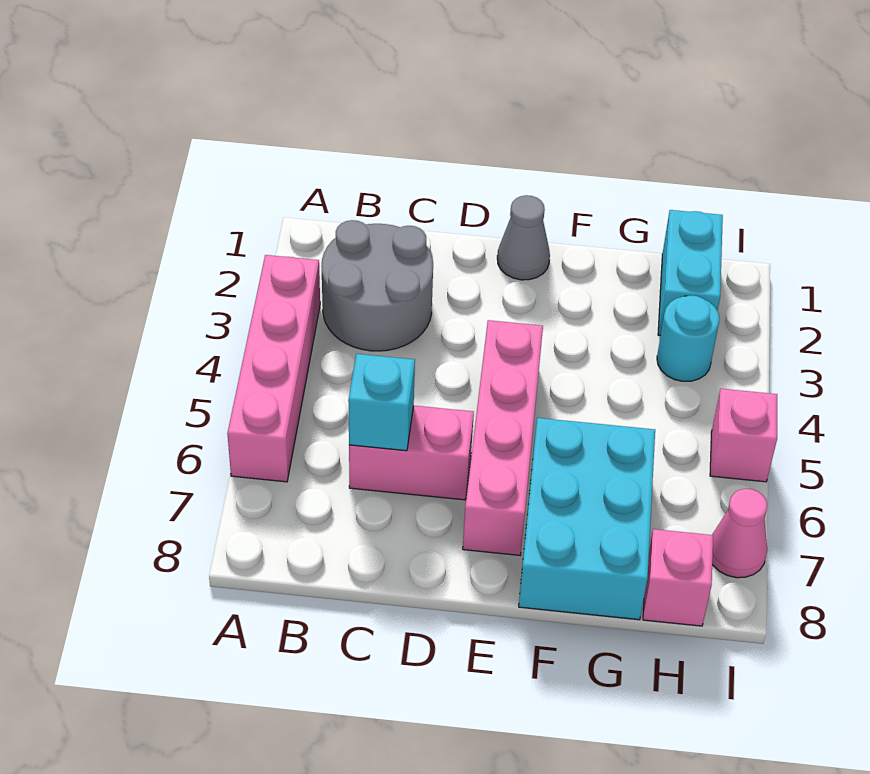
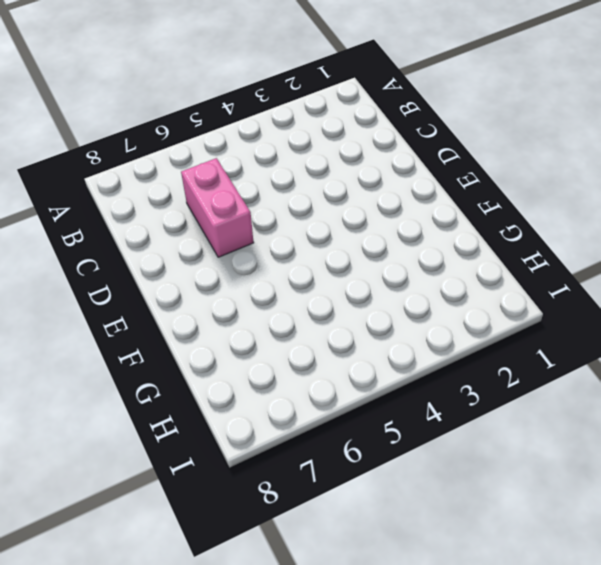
none -> pink 1x4 brick [227,255,320,482]
none -> grey 2x2 round brick [322,220,433,351]
none -> grey 1x1 cone [497,195,550,280]

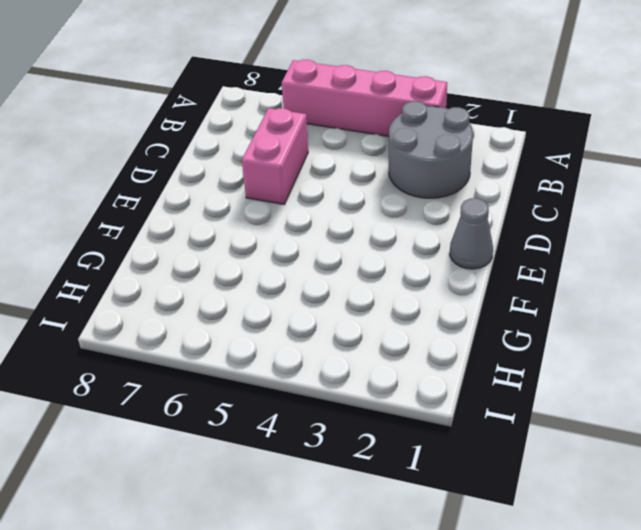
none -> pink 1x4 brick [463,320,543,555]
none -> cyan 2x3 brick [519,418,655,620]
none -> cyan 1x2 brick [658,210,723,336]

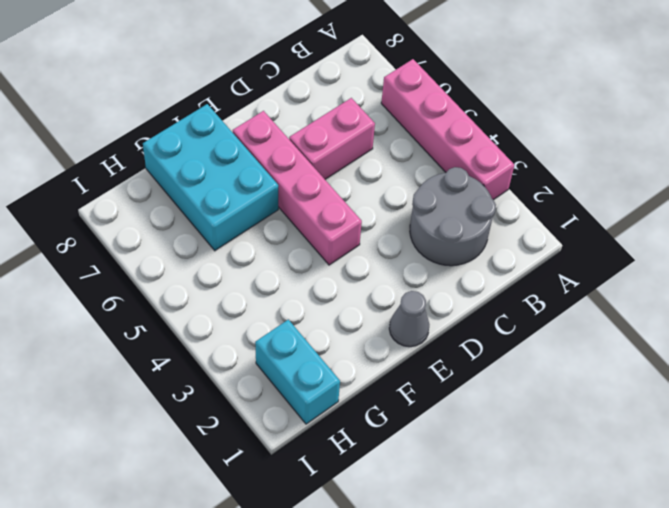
none -> cyan 1x1 round brick [657,296,720,381]
none -> pink 1x1 brick [643,529,713,626]
none -> pink 1x1 brick [710,389,777,482]

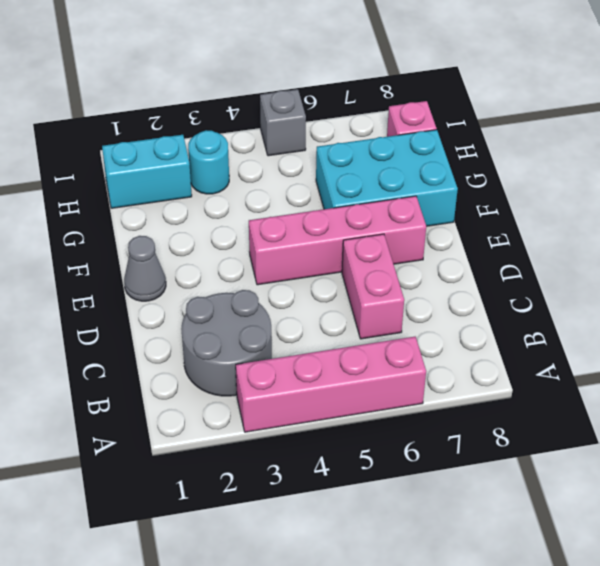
grey 1x1 brick [260,89,306,156] -> pink 1x1 brick [710,389,777,482]
none -> pink 1x1 cone [712,489,768,578]
none -> cyan 1x1 brick [348,354,415,451]

